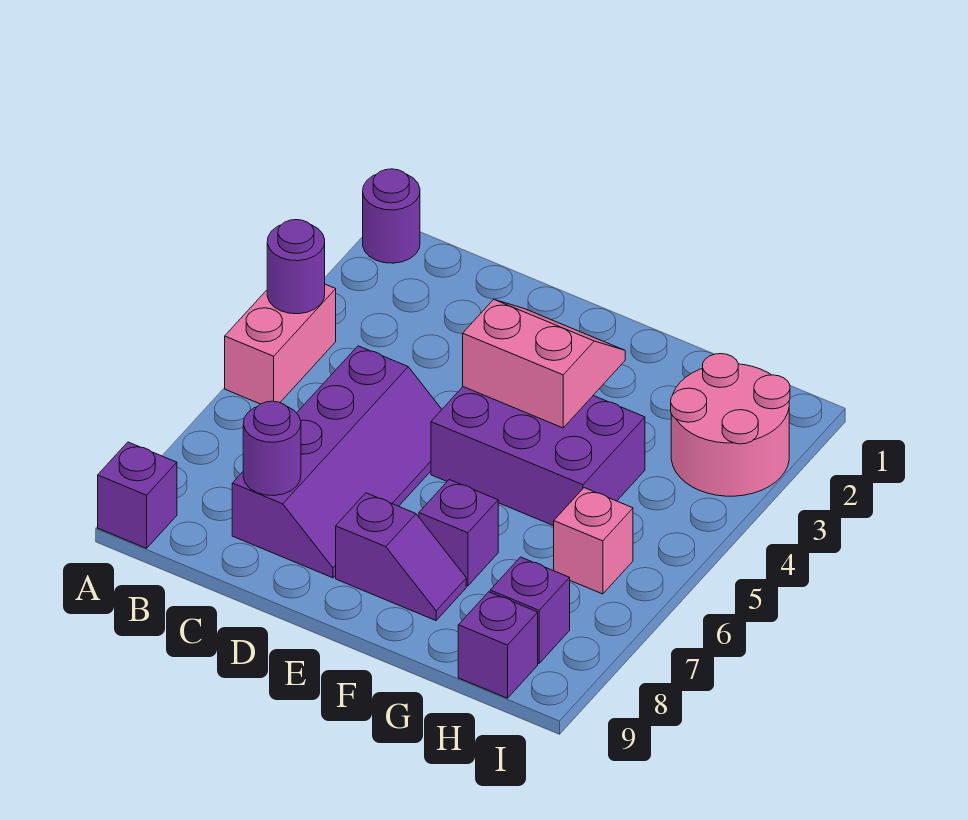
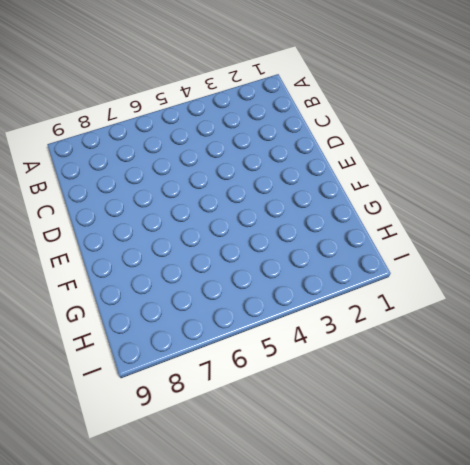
none -> purple 1x1 round brick [363,169,420,263]
none -> pink 1x2 brick [225,284,336,404]
none -> purple 1x1 brick [98,442,177,548]

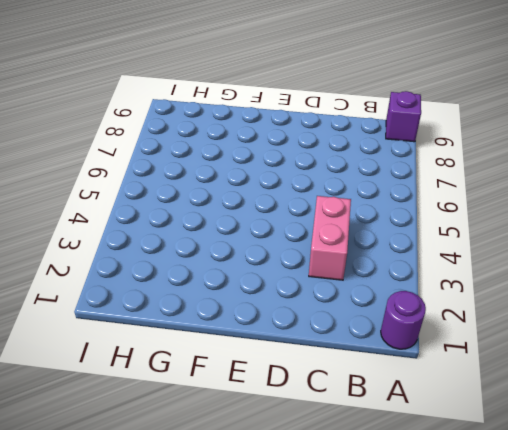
pink 1x2 brick [309,196,351,280] -> pink 1x2 brick moved to [225,284,336,404]
none -> purple 2x4 slope [232,346,442,578]
none -> purple 2x3 brick [431,387,645,526]
none -> purple 1x2 slope [336,493,466,621]

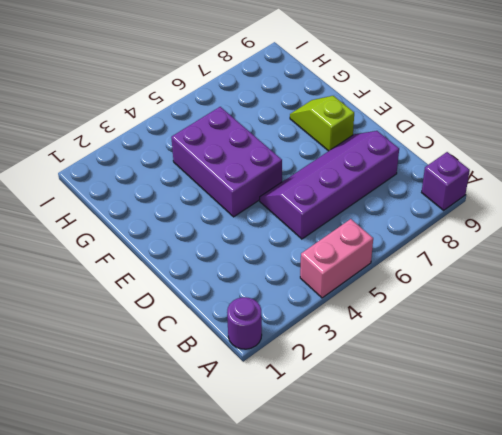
lime 1x2 slope [290,96,354,151] -> purple 1x2 slope [336,493,466,621]
none -> purple 1x1 brick [419,480,498,586]
none -> pink 2x2 round brick [671,354,790,496]
none -> pink 1x1 brick [554,488,633,594]

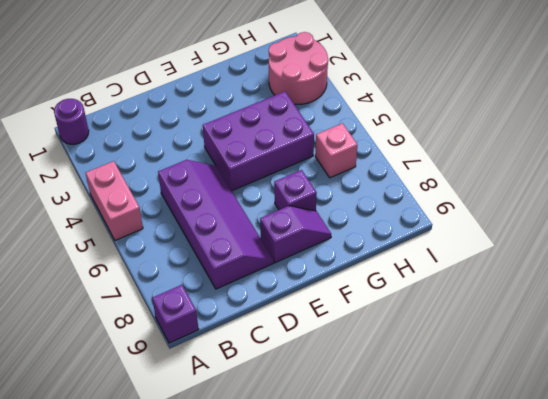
none -> purple 1x1 brick [490,557,570,663]
none -> purple 1x1 brick [458,592,538,698]
none -> purple 1x1 round brick [267,220,325,314]

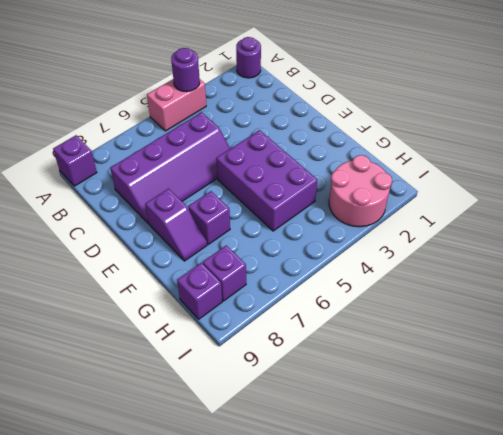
none -> pink 1x1 brick [554,488,633,594]
none -> purple 1x1 round brick [243,401,301,496]
none -> pink 2x2 slope [463,299,625,428]

